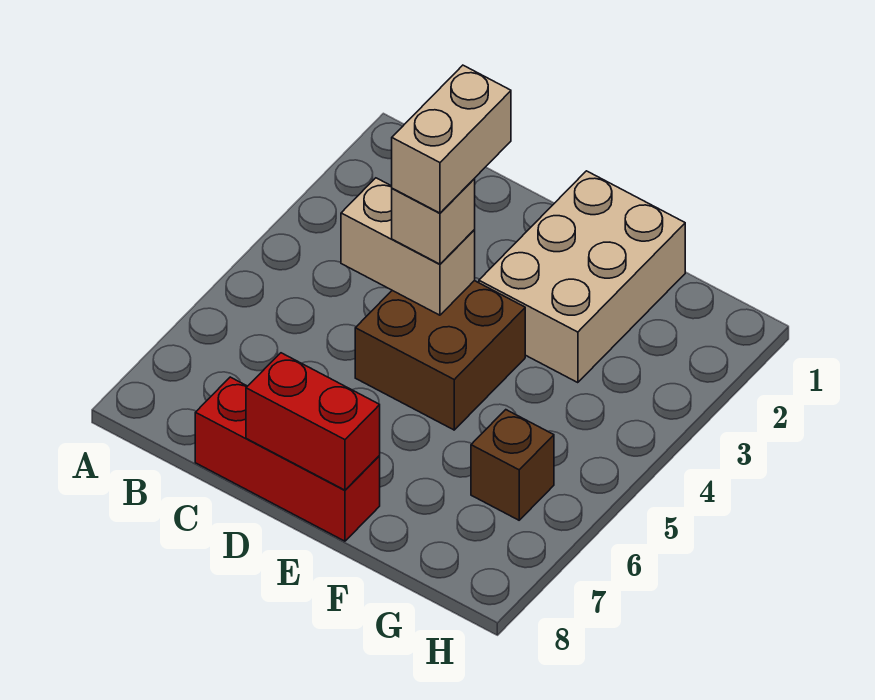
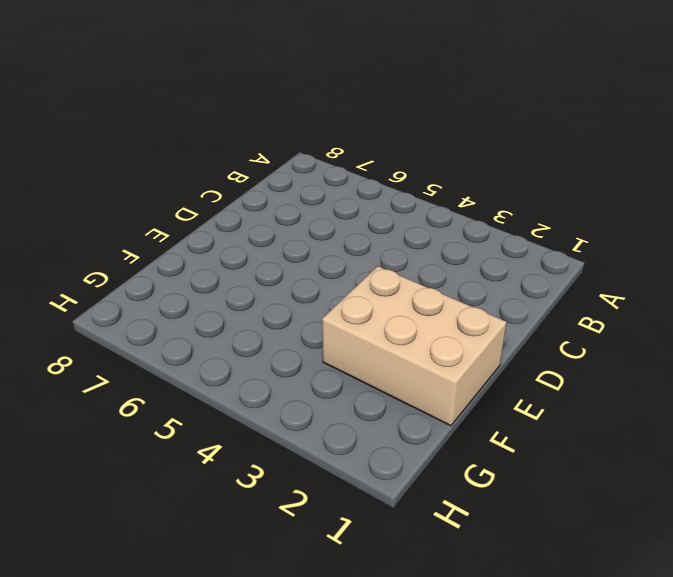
none -> red 1x3 brick [195,377,380,541]
none -> brown 2x2 brick [355,281,525,430]

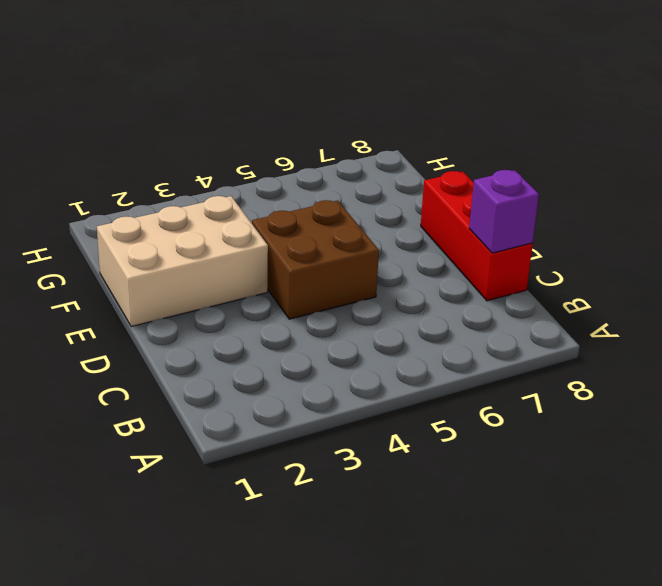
purple 1x1 brick [469,170,539,253] -> none
none -> brown 1x1 brick [471,410,554,520]
none -> tan 1x2 brick [341,178,475,315]

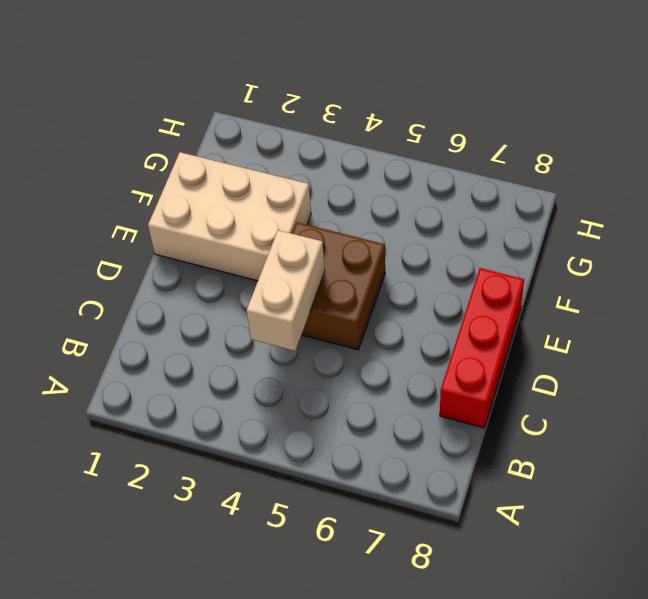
none -> brown 1x1 brick [471,410,554,520]
none -> red 1x2 brick [246,353,380,490]

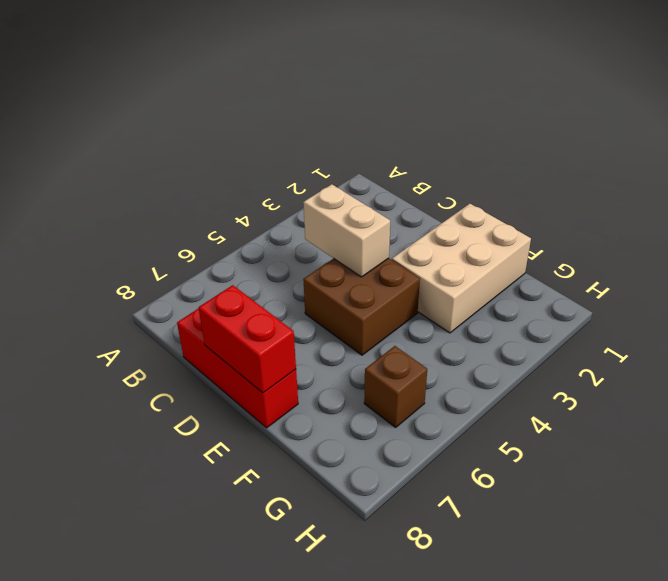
none -> tan 1x1 brick [392,179,475,264]
none -> tan 1x2 brick [392,65,511,213]

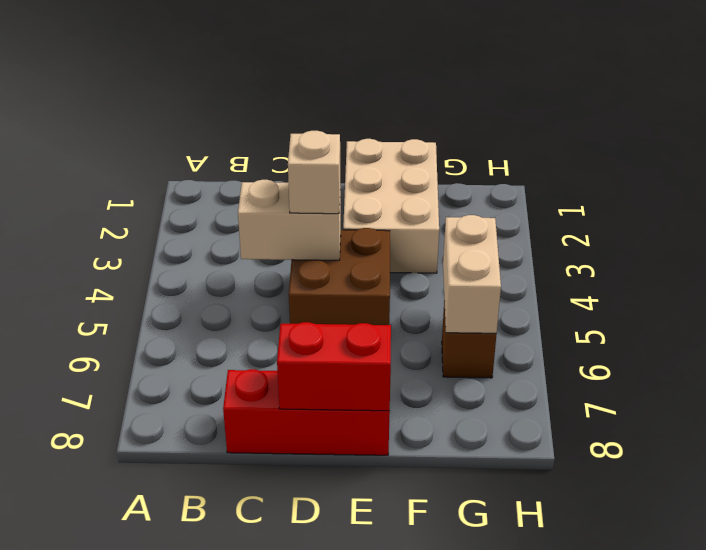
tan 1x2 brick [443,215,501,333] -> tan 1x2 brick moved to [392,65,511,213]

